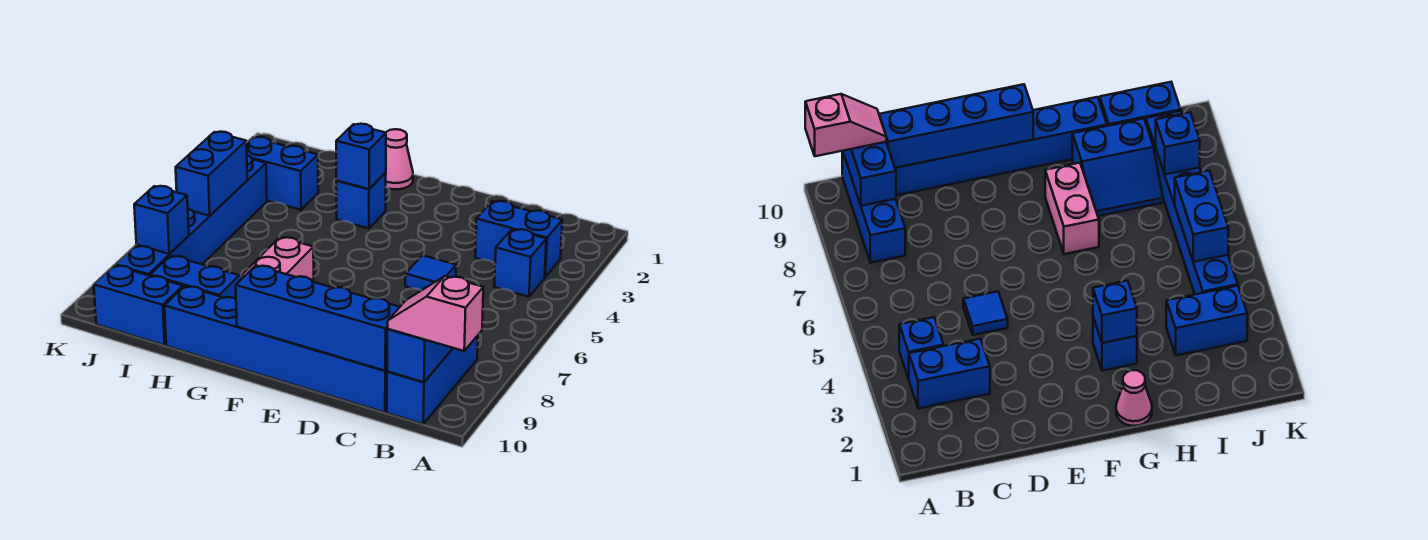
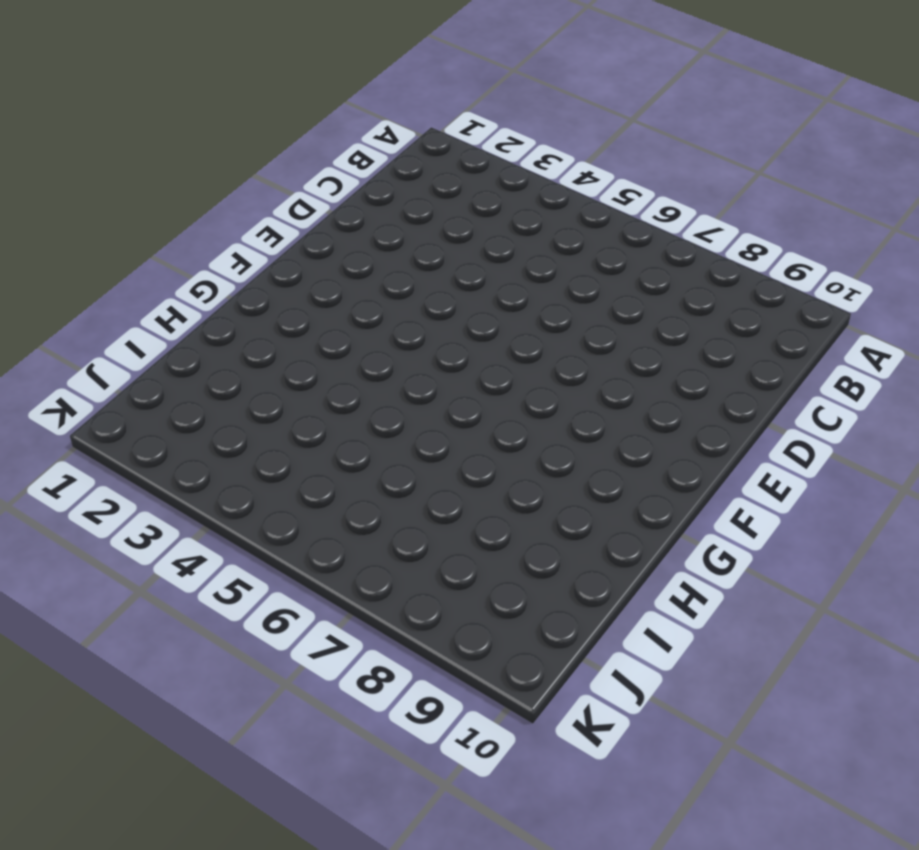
none -> blue 1x2 brick [475,201,562,277]
none -> blue 1x1 brick [494,229,546,297]
none -> blue 1x3 brick [387,336,478,424]

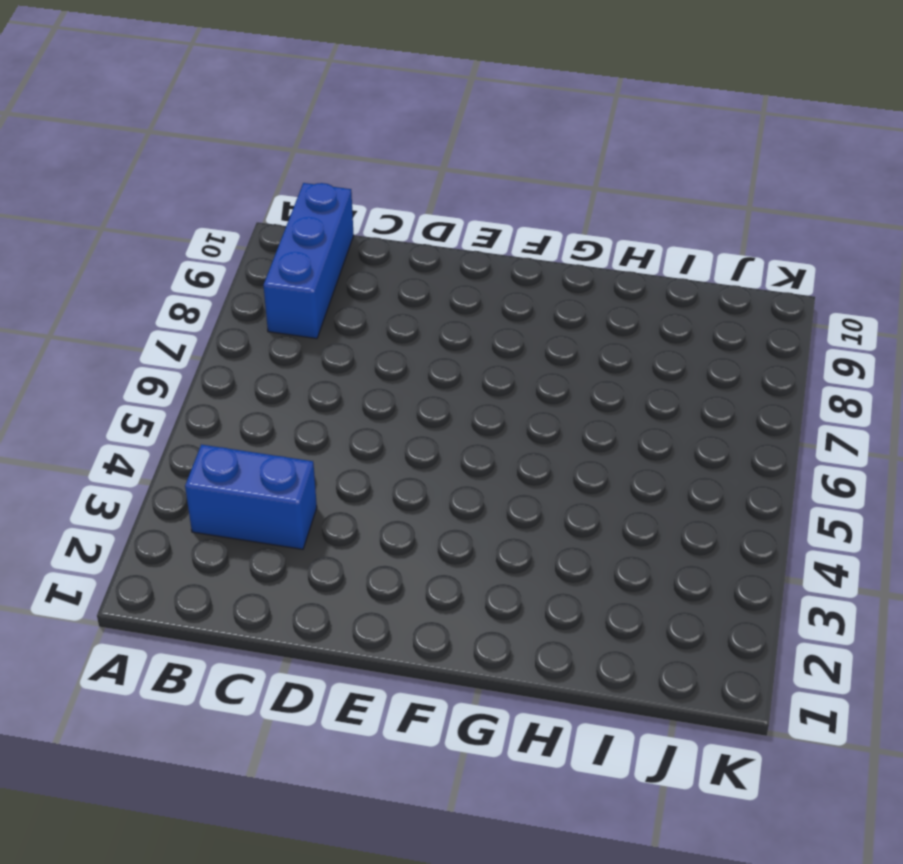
none -> blue 1x1 brick [494,229,546,297]
none -> blue 1x6 brick [165,286,387,412]
none -> blue 1x1 tile [405,255,456,291]

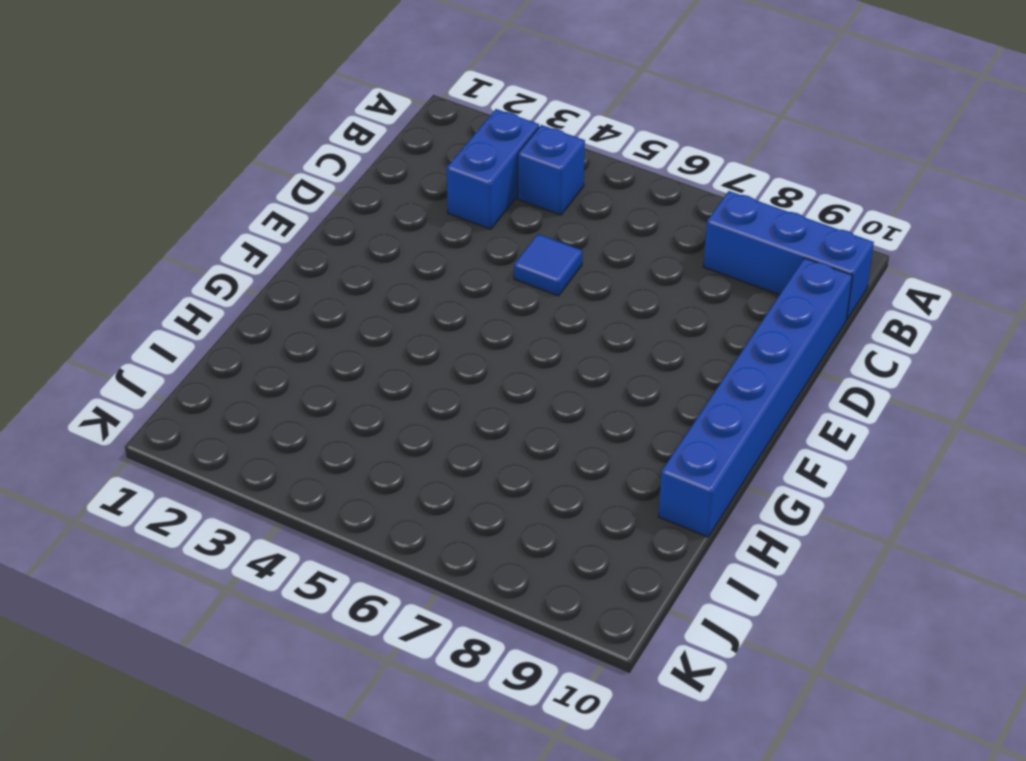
none -> pink 1x1 cone [386,129,413,189]
none -> blue 1x1 brick [336,173,386,229]
none -> pink 1x2 brick [241,237,314,282]

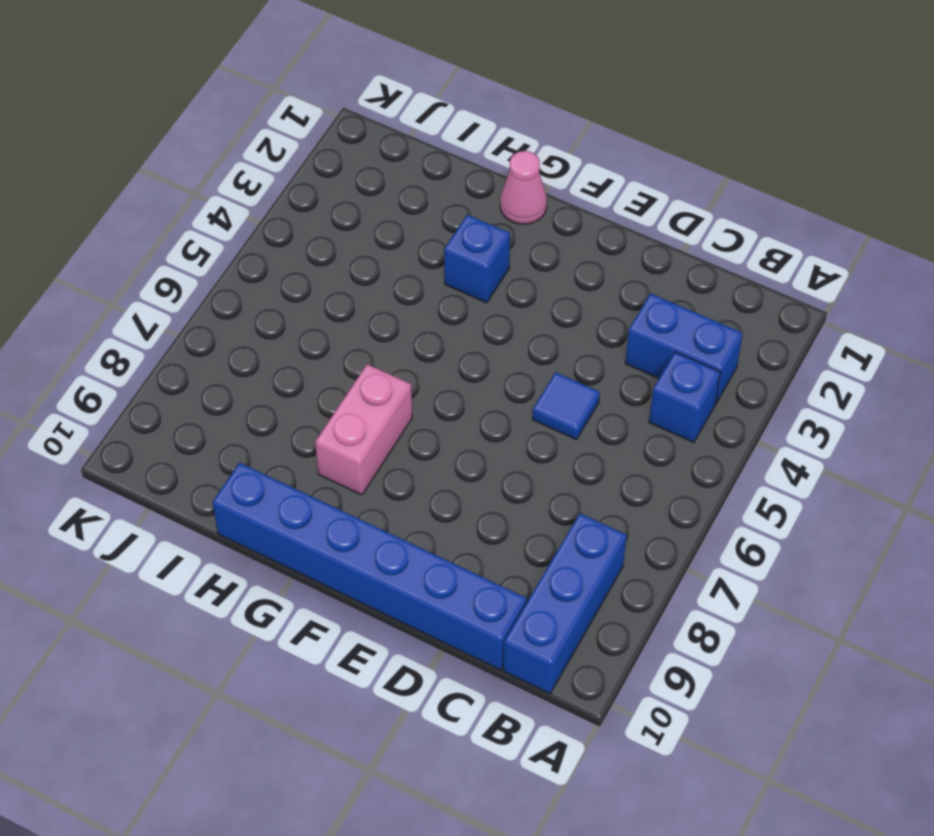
none -> blue 2x2 slope [150,255,242,299]
none -> blue 1x2 brick [246,137,318,210]
none -> blue 1x2 brick [94,266,183,345]

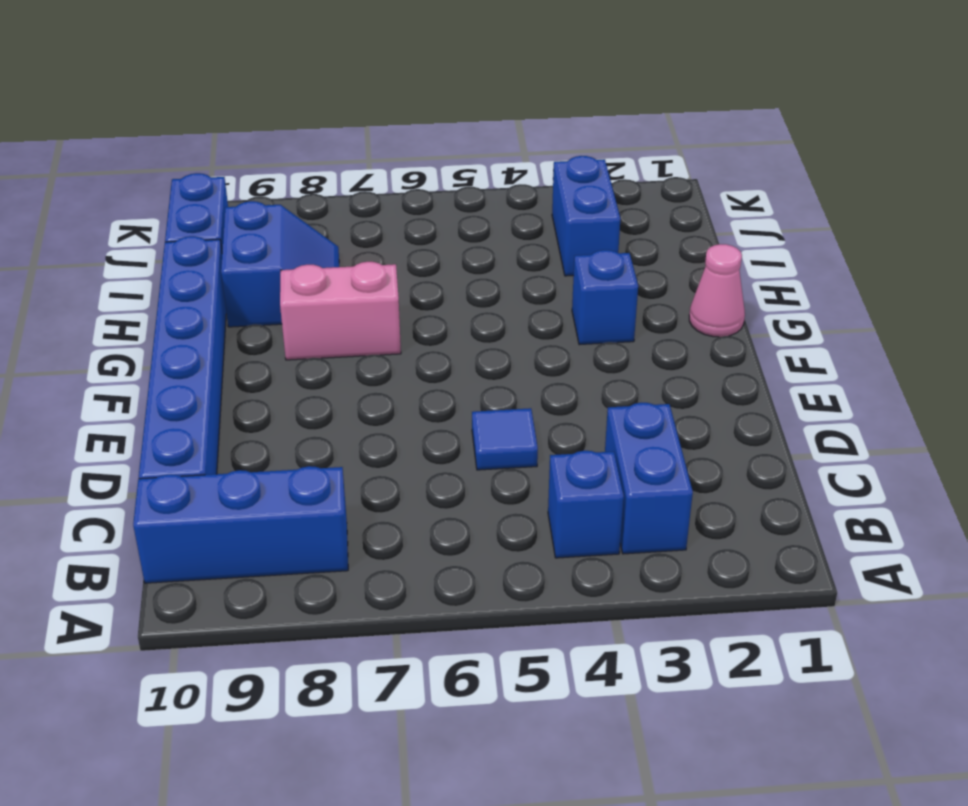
none -> blue 1x6 brick [115,155,267,276]
none -> blue 1x2 brick [387,288,453,382]
none -> blue 1x4 brick [236,265,400,371]

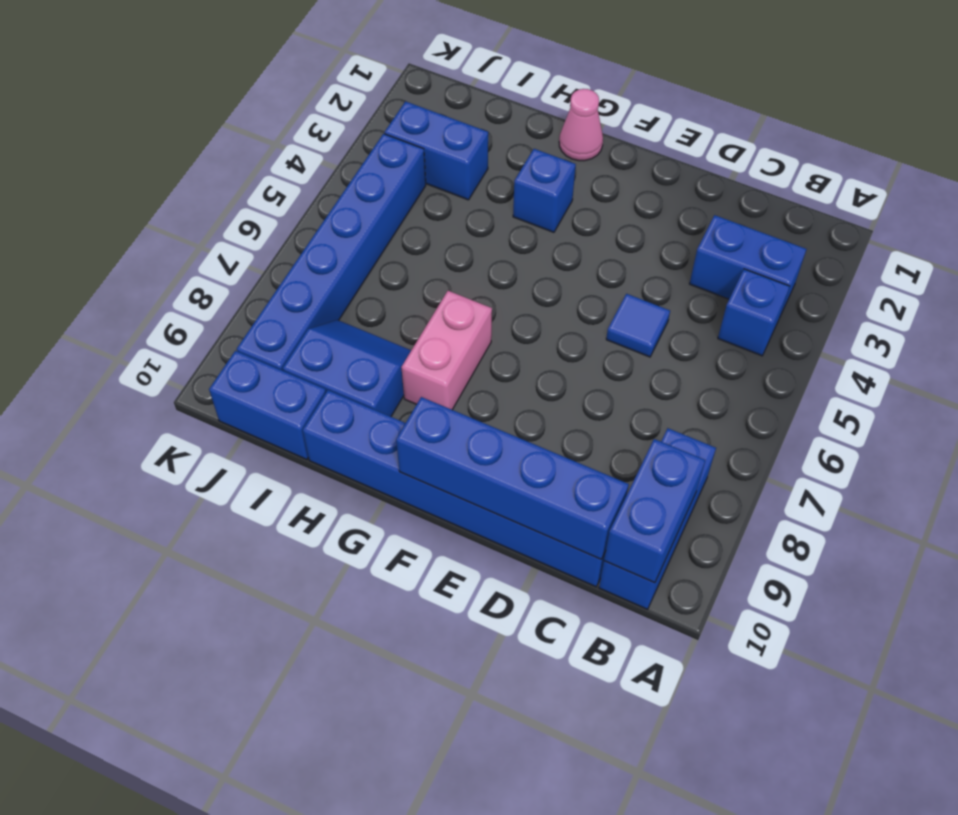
none -> blue 1x1 brick [336,124,386,189]
none -> blue 1x2 brick [176,132,247,216]
none -> blue 1x1 brick [134,186,189,254]

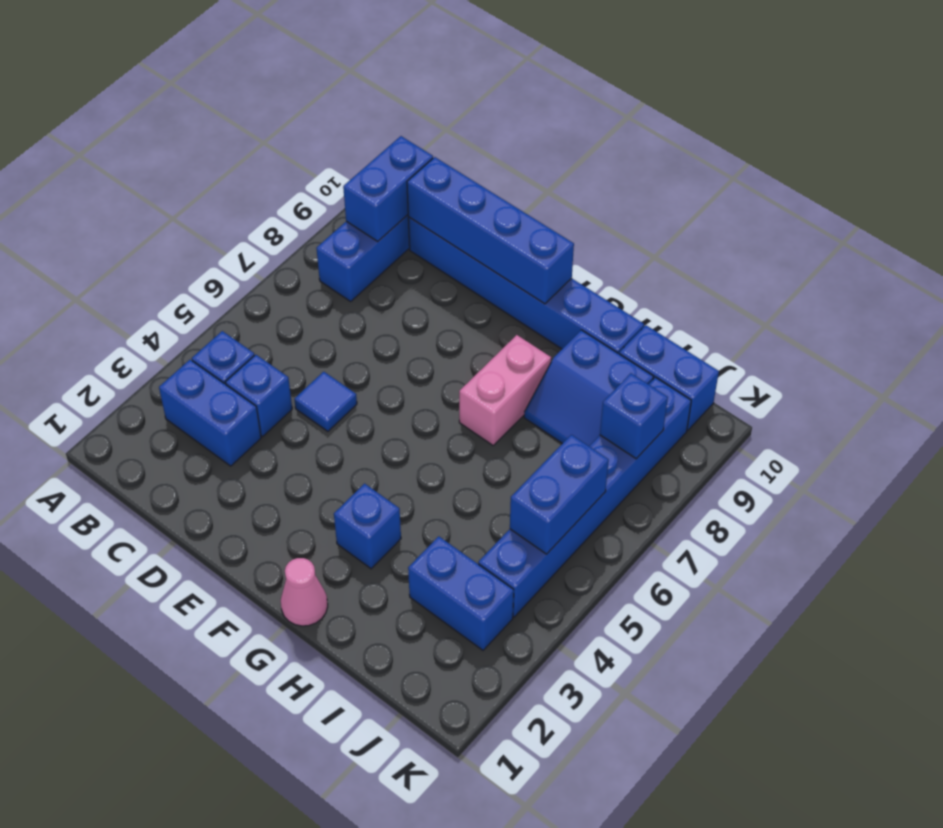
blue 1x1 brick [225,355,292,436] -> blue 1x1 brick moved to [336,124,386,189]
none -> pink 1x2 slope [387,276,483,351]

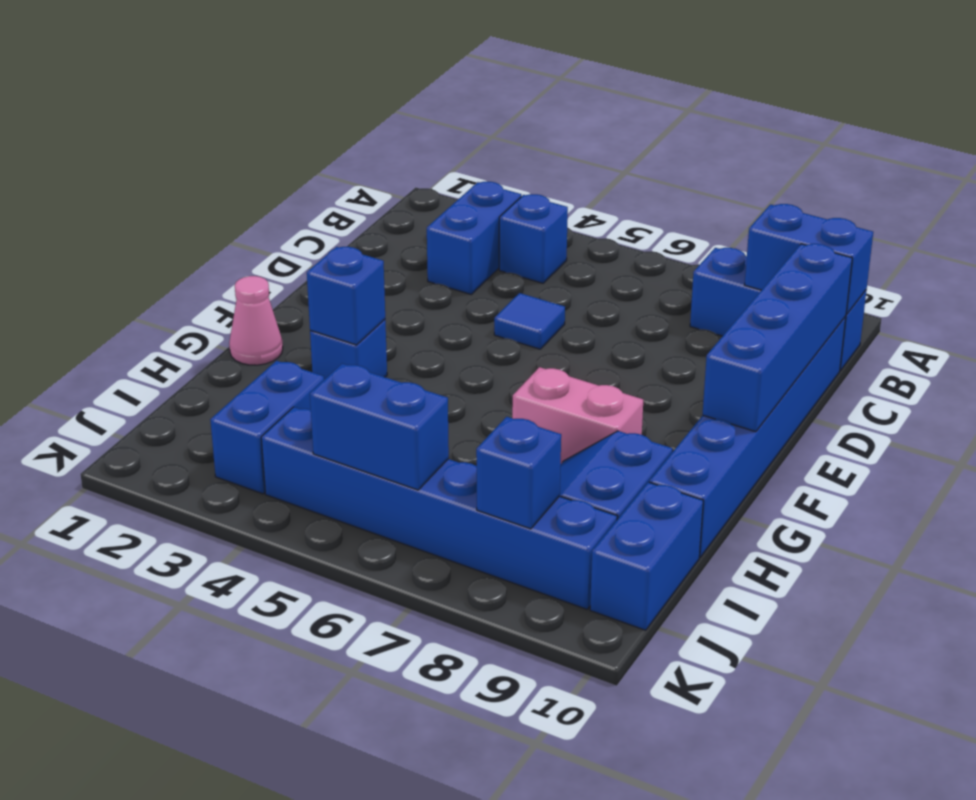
none -> pink 1x2 slope [387,276,483,351]

